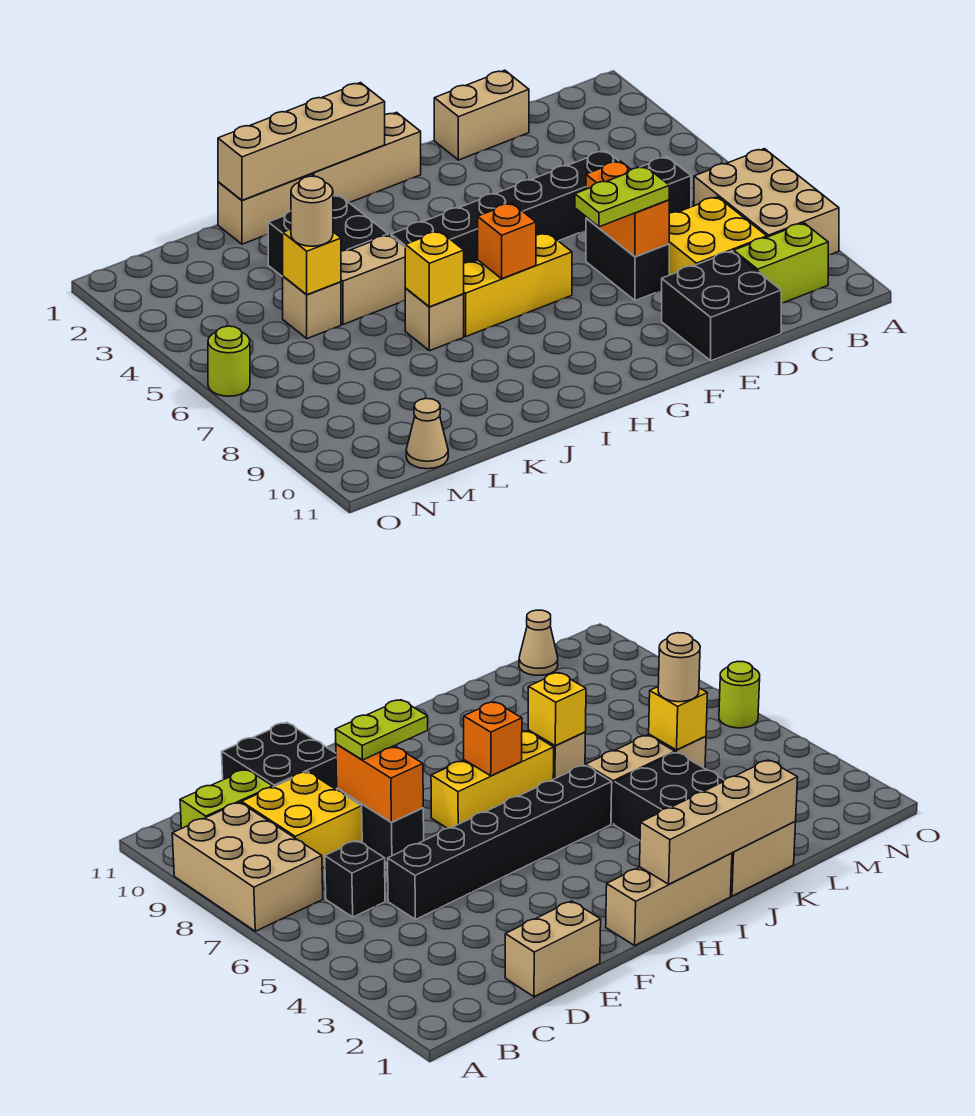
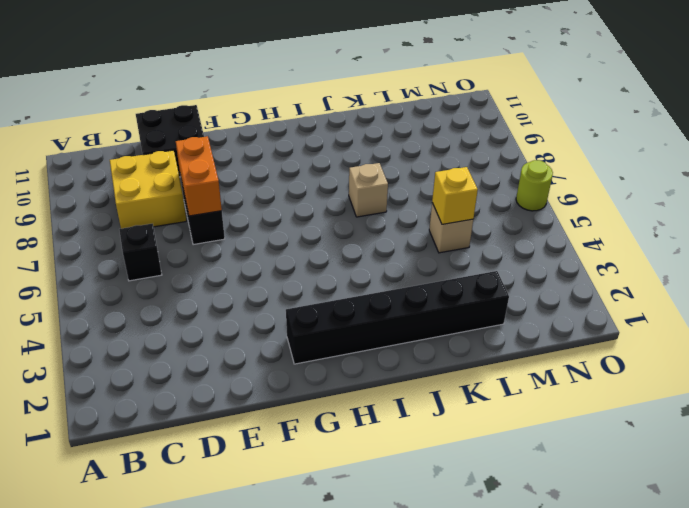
black 1x6 brick [286,271,509,364] -> black 1x6 brick moved to [391,151,618,263]
none -> tan 2x3 brick [694,149,839,255]
none -> lime 1x2 brick [734,223,828,303]
none -> tan 1x2 brick [434,70,529,160]

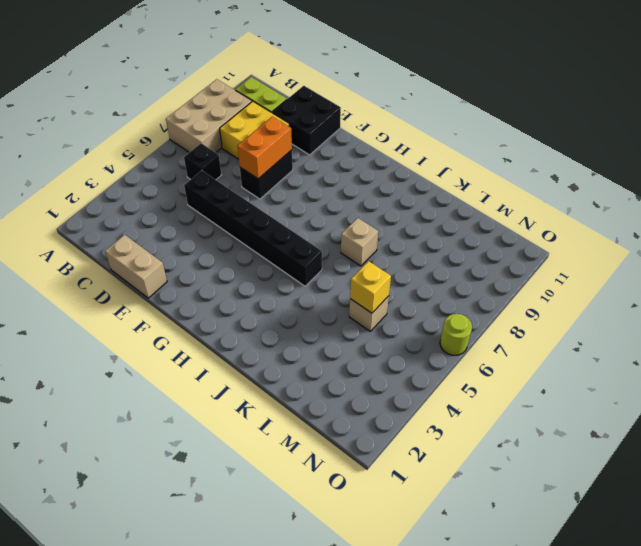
none -> tan 1x3 brick [312,112,421,203]
none -> yellow 1x3 brick [464,233,572,337]
none -> tan 1x2 brick [218,173,312,244]

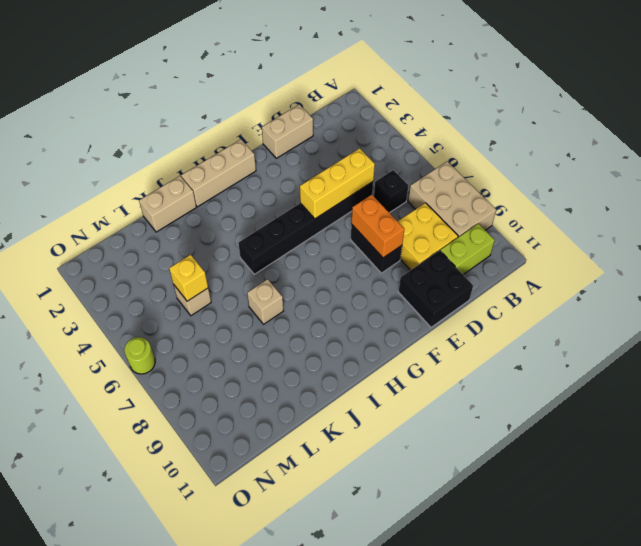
yellow 1x3 brick [300,148,375,219] -> yellow 1x3 brick moved to [464,233,572,337]
none -> black 2x2 brick [268,195,388,277]
none -> tan 1x2 brick [341,235,406,324]
none -> tan 1x1 cone [406,399,448,469]

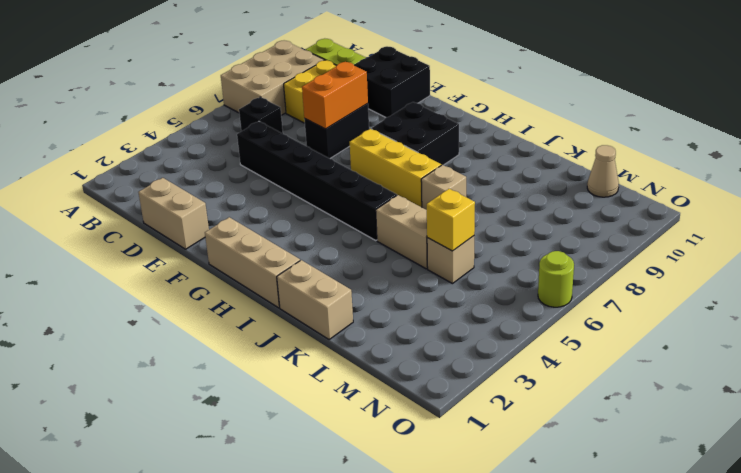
black 2x2 brick [372,102,459,165] -> black 2x2 brick moved to [268,195,388,277]
none -> tan 1x4 brick [218,83,385,200]
none -> orange 1x1 brick [478,203,536,279]
none -> yellow 1x1 brick [405,231,464,307]

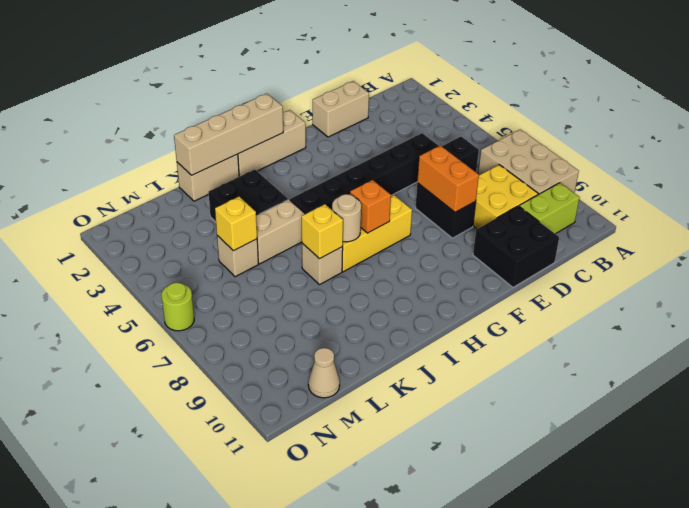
tan 1x1 round brick [332,194,361,242] -> tan 1x1 round brick moved to [291,176,333,246]
none -> lime 1x2 plate [575,166,669,227]

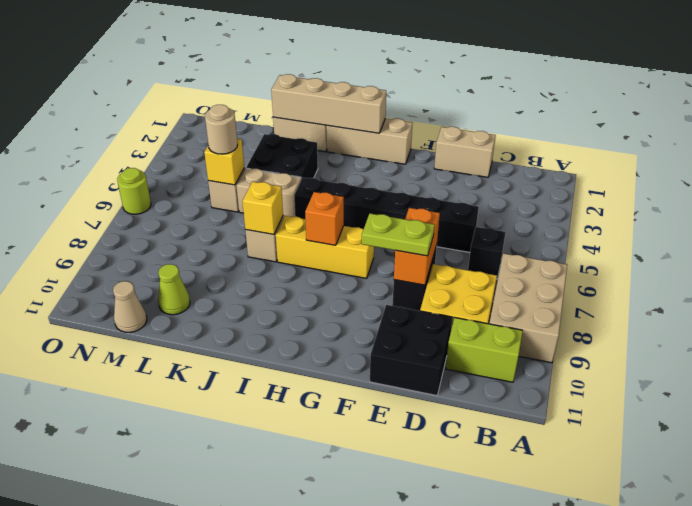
lime 1x1 cone [158,264,190,315] -> none

